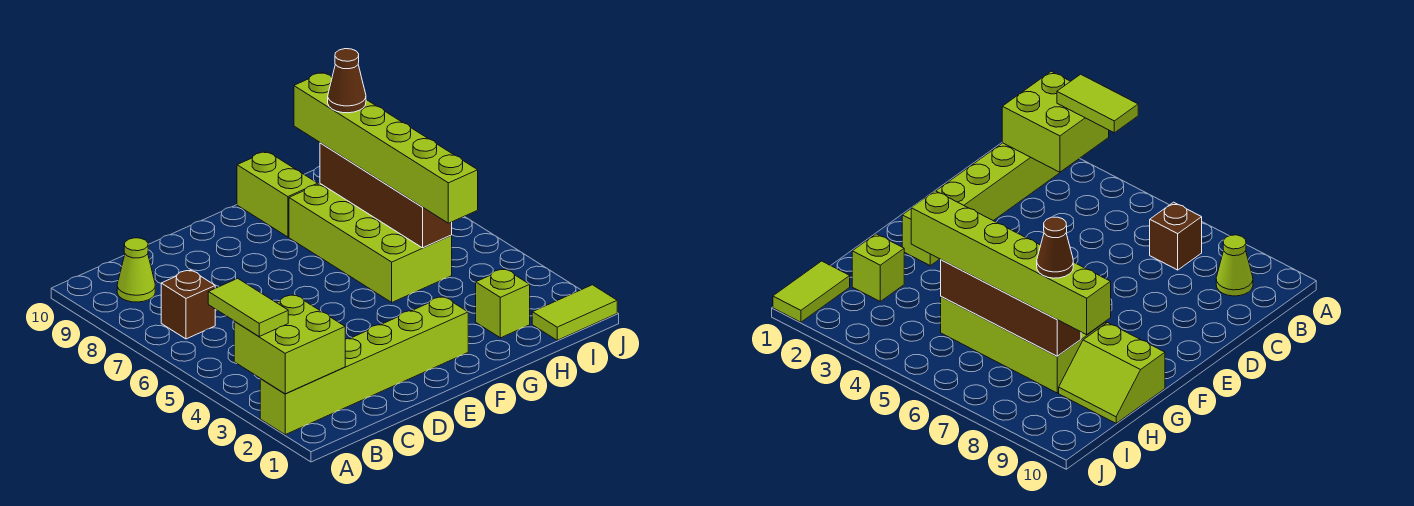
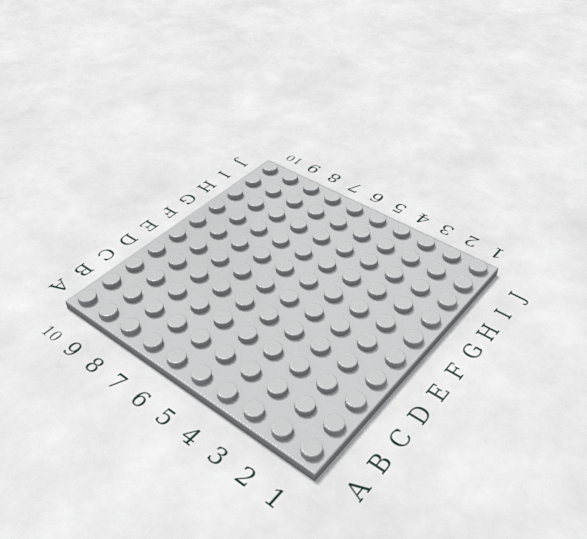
none -> lime 1x6 brick [260,297,468,435]
none -> brown 1x1 brick [161,270,215,339]
none -> lime 1x1 cone [117,238,155,302]

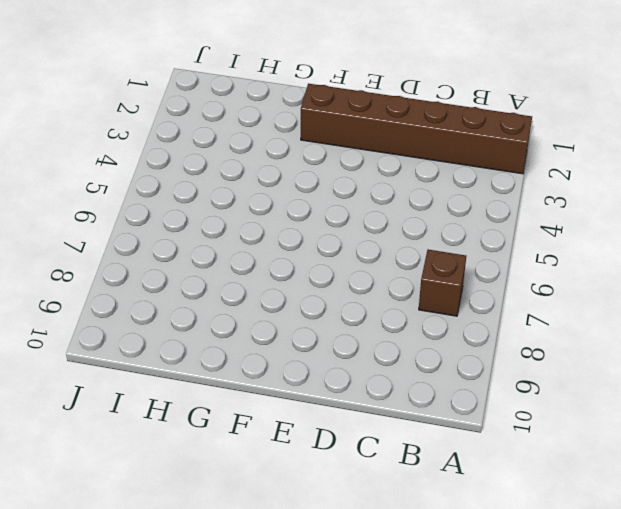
brown 1x6 brick [301,84,532,174] -> lime 1x6 brick [260,297,468,435]
none -> lime 1x1 cone [117,238,155,302]
none -> lime 2x4 brick [289,184,452,302]
none -> lime 2x2 slope [237,151,318,237]

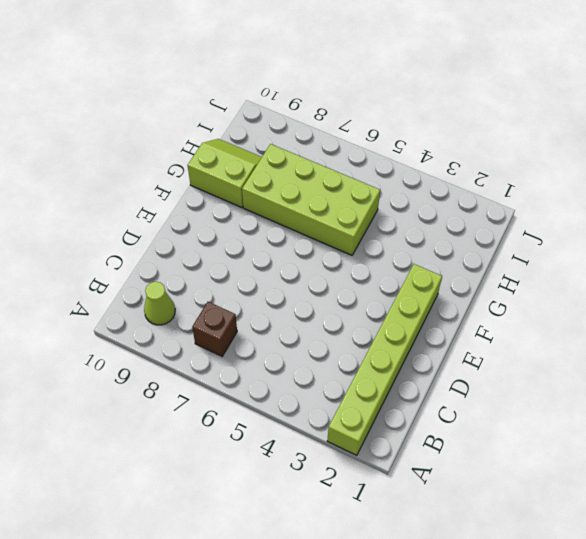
none -> lime 1x1 brick [476,269,530,338]
none -> lime 1x2 tile [532,285,617,340]
none -> lime 2x2 brick [234,295,345,394]

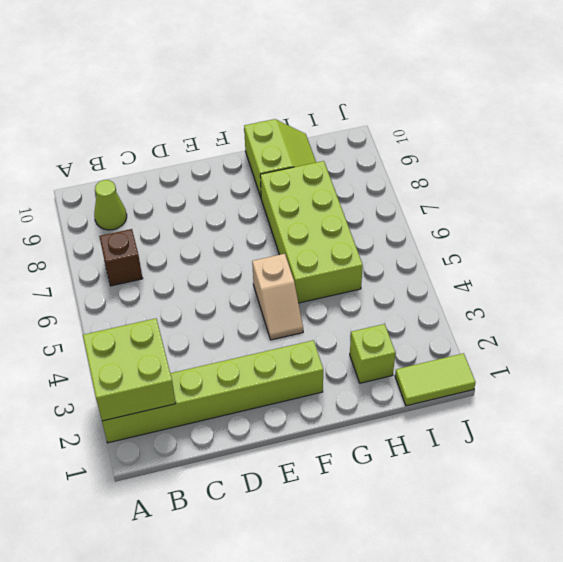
tan 1x2 slope [252,254,303,340] -> none
none -> brown 1x4 brick [320,143,452,248]
none -> lime 1x2 tile [208,278,288,336]
none -> lime 1x6 brick [294,73,478,223]

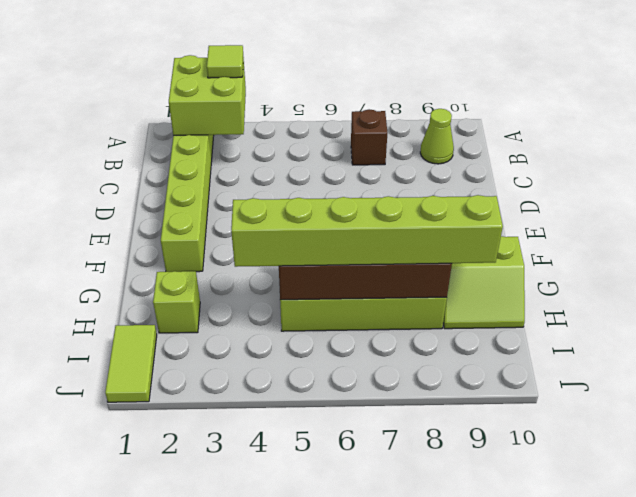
lime 1x1 tile [207,45,243,78] -> lime 1x2 tile [208,278,288,336]
none -> brown 1x1 cone [328,49,366,113]

